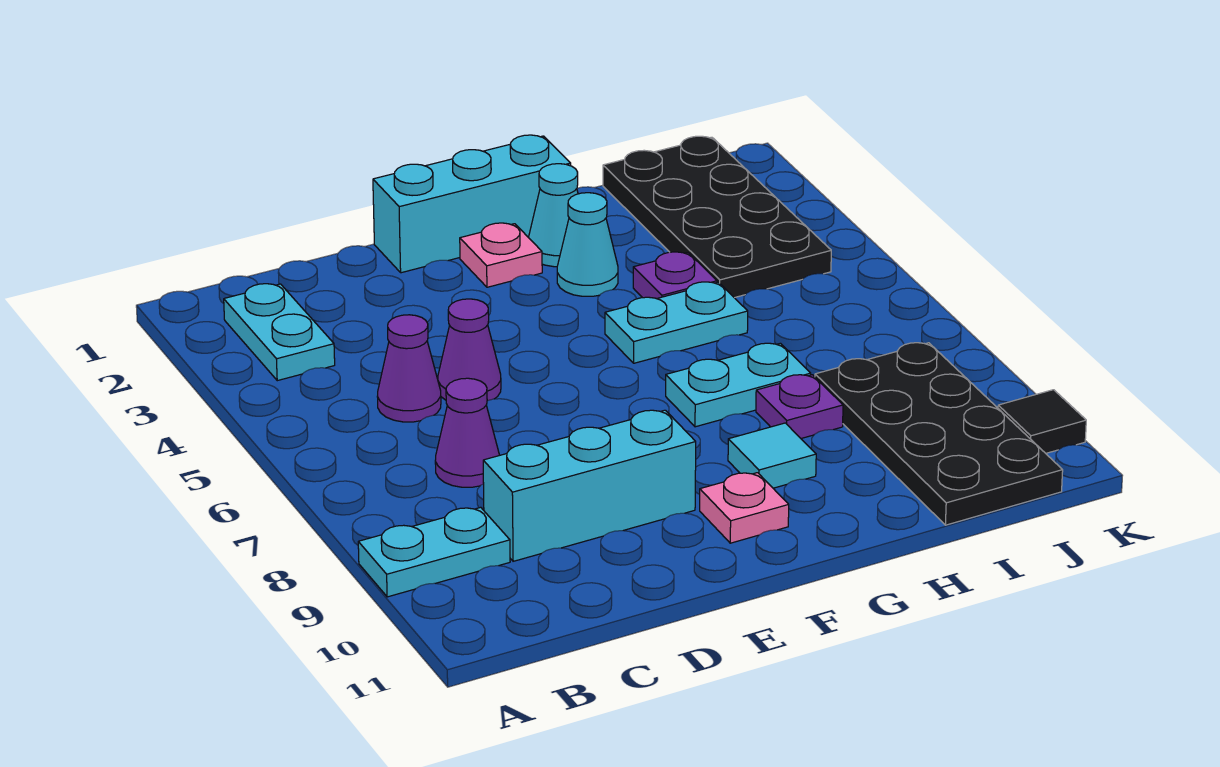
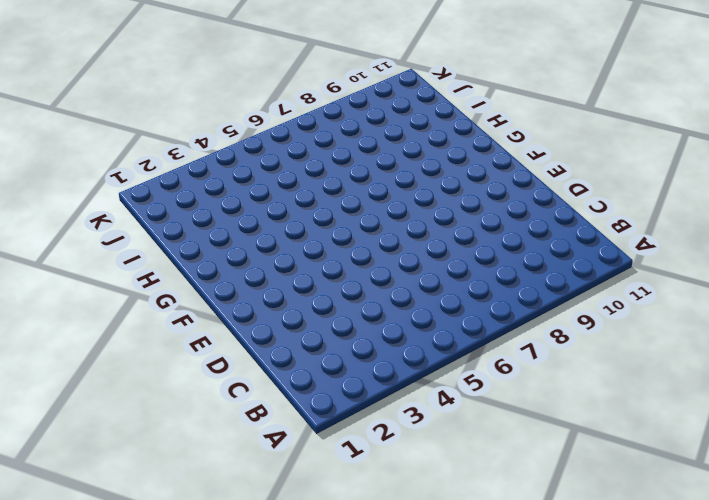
none -> cyan 1x2 plate [358,507,510,597]
none -> cyan 1x2 plate [224,284,335,381]
none -> purple 1x1 cone [377,315,441,422]

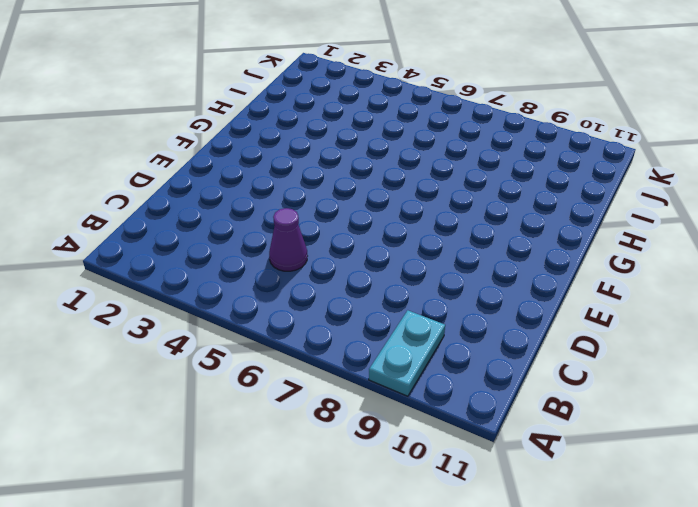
none -> cyan 1x2 plate [224,284,335,381]
none -> purple 1x1 cone [435,378,500,487]
none -> cyan 1x3 brick [483,410,696,561]

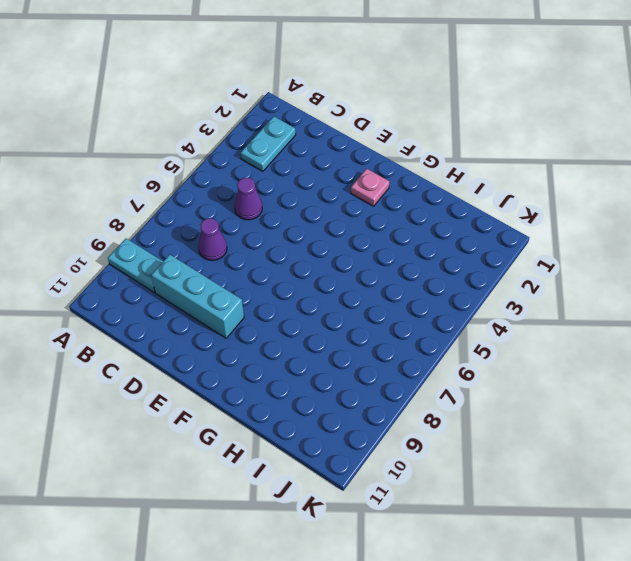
none -> purple 1x1 cone [438,299,501,401]
none -> cyan 1x3 brick [373,135,571,273]
none -> pink 1x1 plate [700,473,789,543]

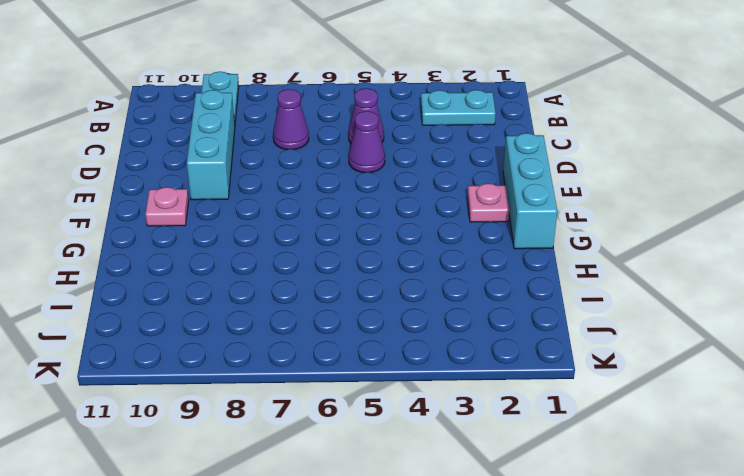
none -> cyan 1x1 cone [529,164,578,267]
none -> cyan 1x1 cone [557,193,618,296]
none -> cyan 1x2 plate [605,282,748,363]

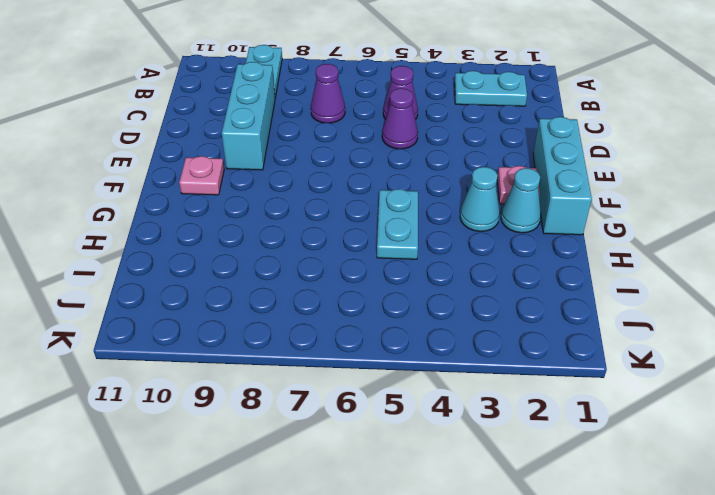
none -> cyan 1x2 plate [666,343,811,427]
none -> cyan 1x1 tile [728,423,816,488]
none -> purple 1x1 plate [633,252,717,299]

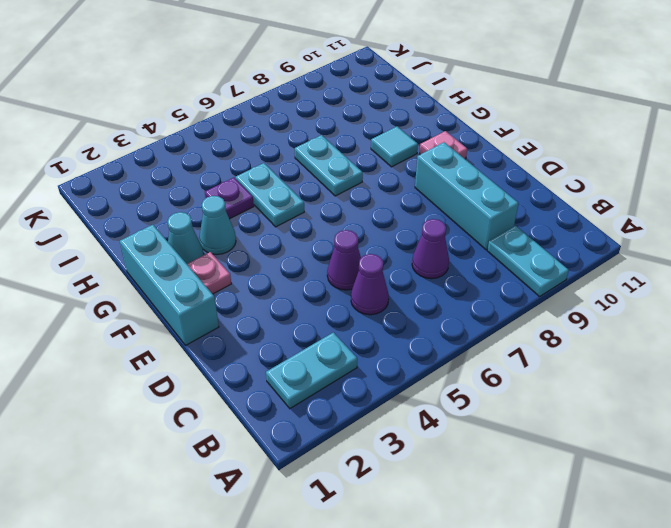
none -> purple 1x1 plate [756,375,843,438]
none -> black 2x4 plate [603,136,831,298]
none -> black 2x4 plate [815,343,1063,525]

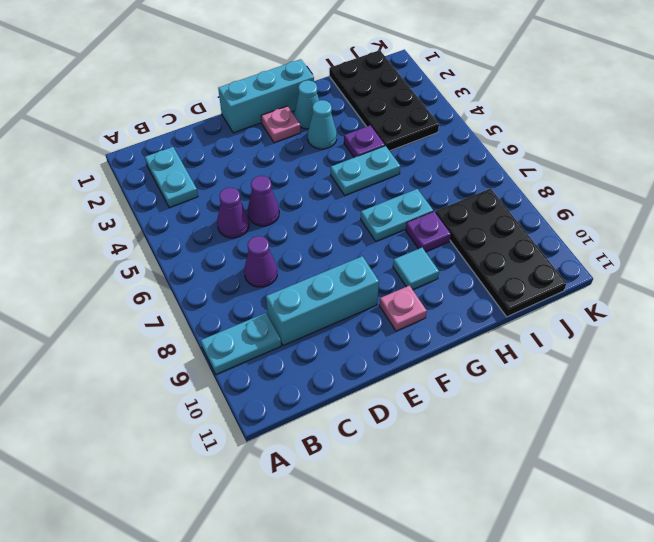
none -> black 1x1 tile [998,390,1086,453]

